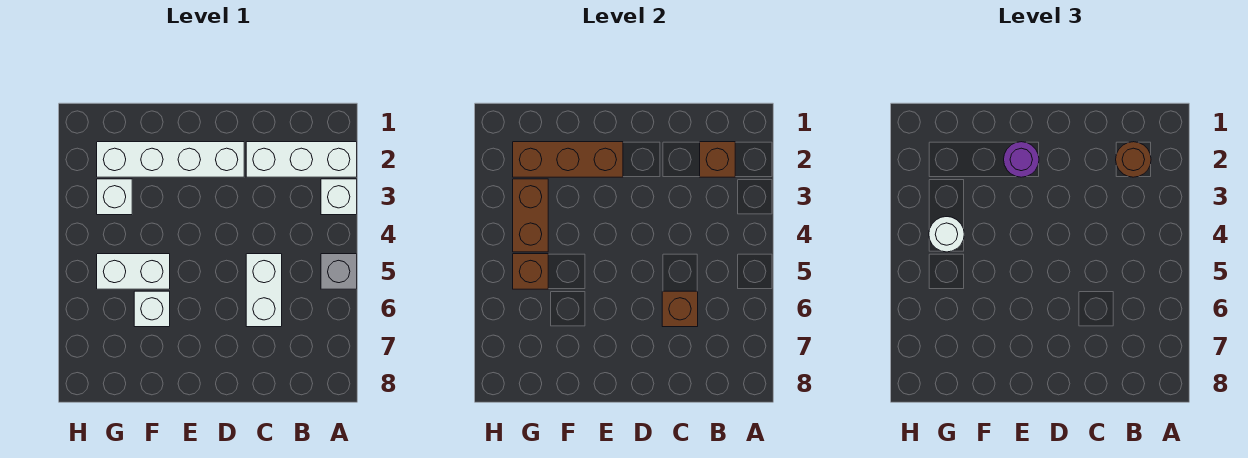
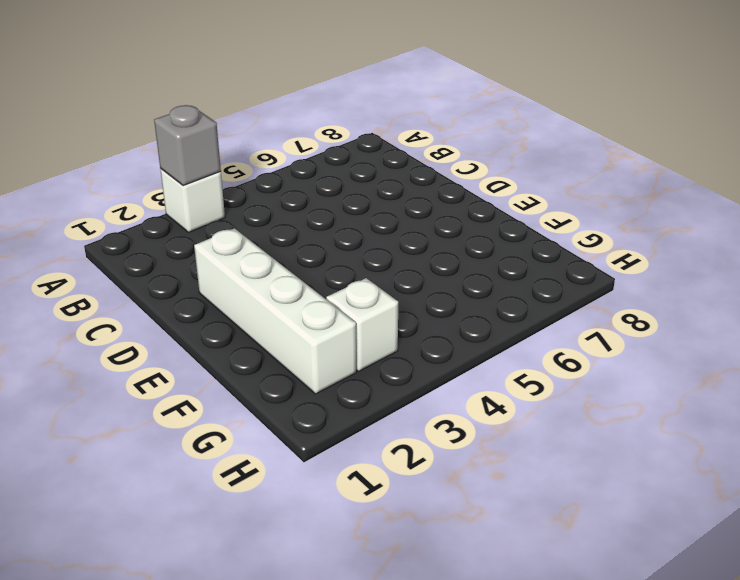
grey 1x1 brick [154,105,221,186] -> grey 1x1 brick moved to [321,254,357,289]
none -> white 1x3 brick [246,142,357,177]
none -> white 1x2 brick [246,254,282,327]
none -> white 1x2 brick [97,254,170,289]

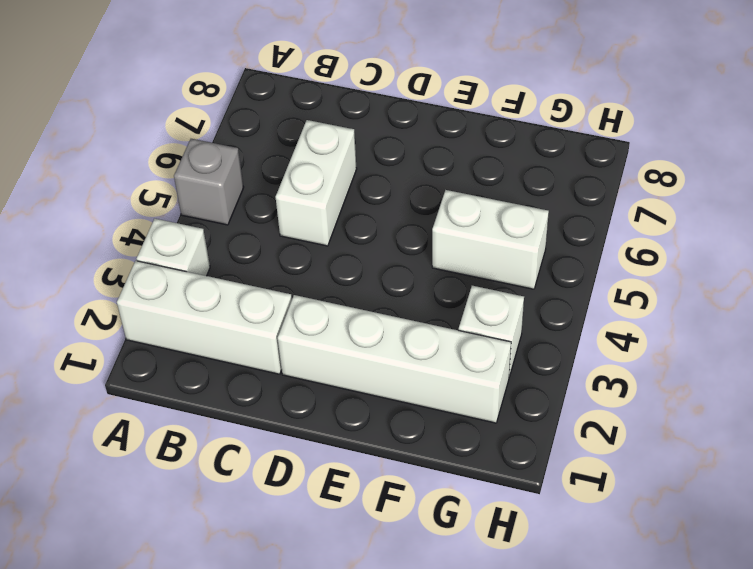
none -> white 1x1 brick [134,291,170,327]
none -> brown 1x1 brick [700,142,735,177]
none -> brown 1x1 brick [662,291,698,327]

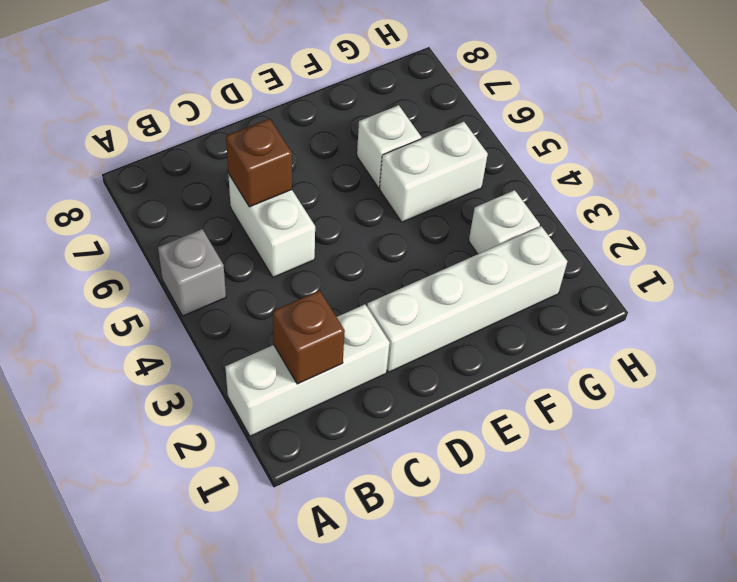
none -> white 1x1 brick [321,179,357,215]
none -> brown 1x3 brick [513,142,623,177]
none -> brown 1x2 brick [513,179,548,252]

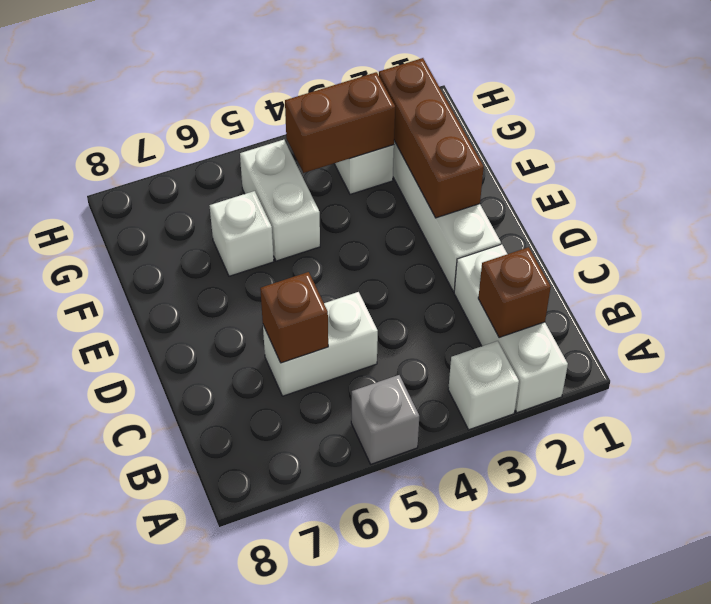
none -> brown 1x1 brick [513,254,548,289]
none -> brown 1x1 round brick [1116,142,1151,177]
none -> purple 1x1 round brick [1004,142,1039,177]

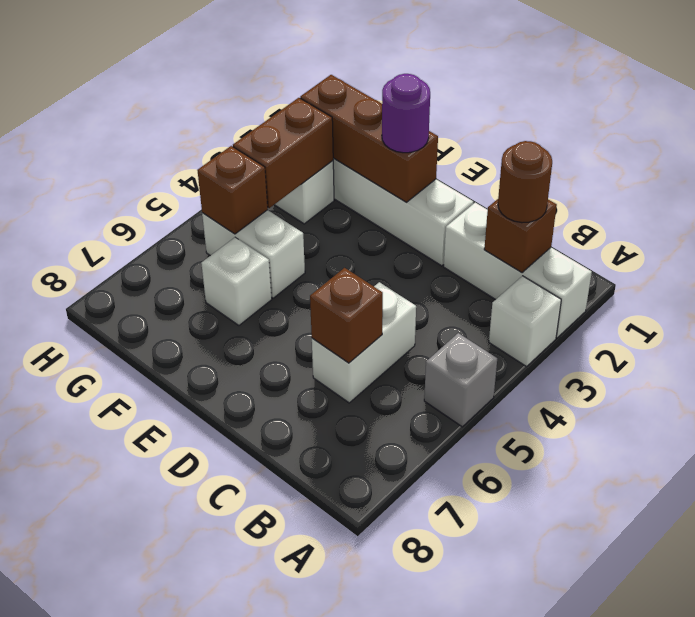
none -> white 1x1 round brick [929,217,964,252]

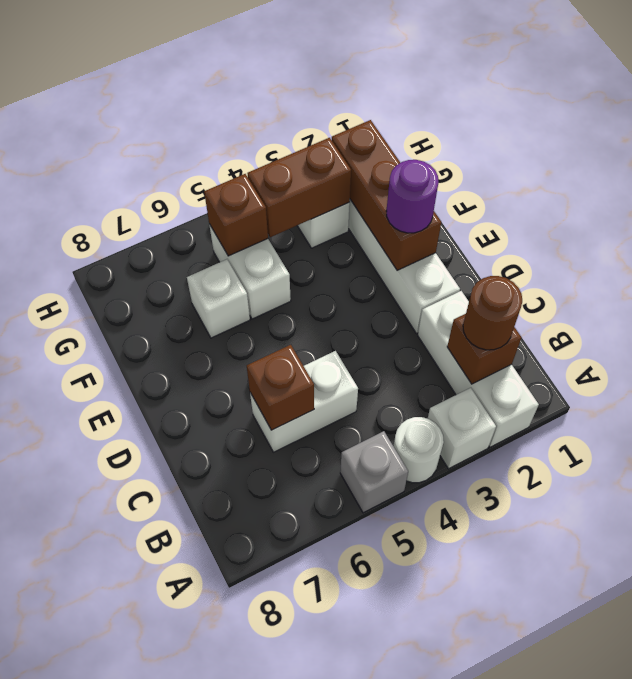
white 1x1 round brick [393,417,444,483] -> white 1x1 round brick moved to [929,217,964,252]

